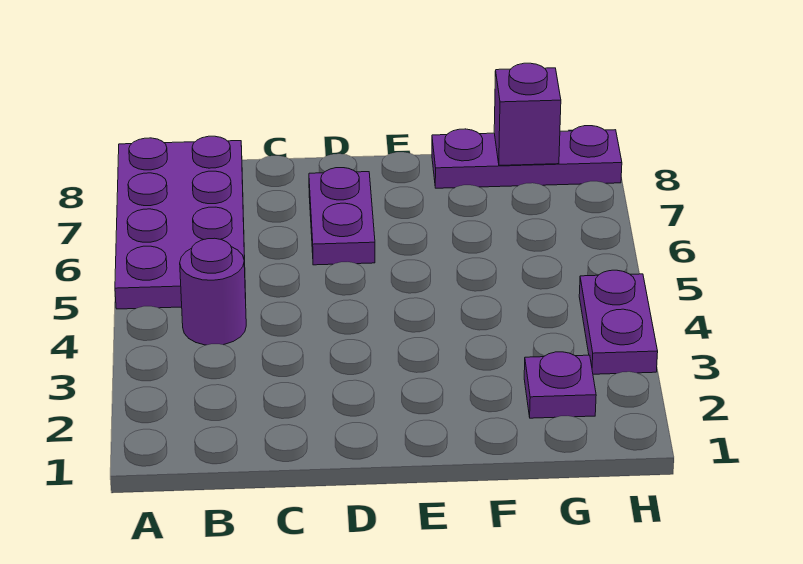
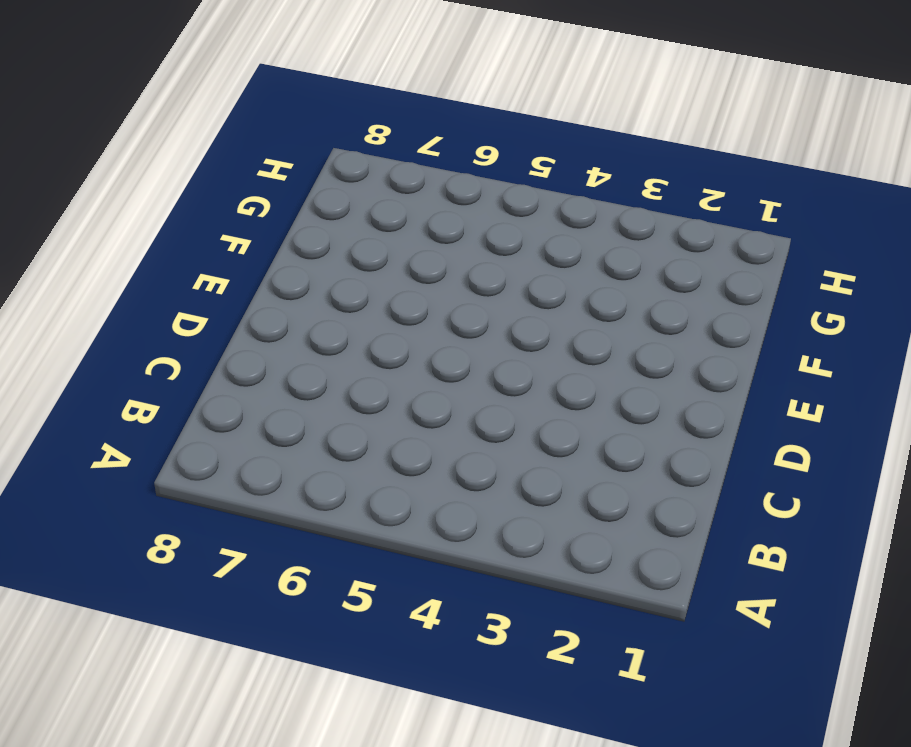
none -> purple 2x4 plate [115,136,246,309]
none -> purple 1x1 round brick [180,238,246,345]

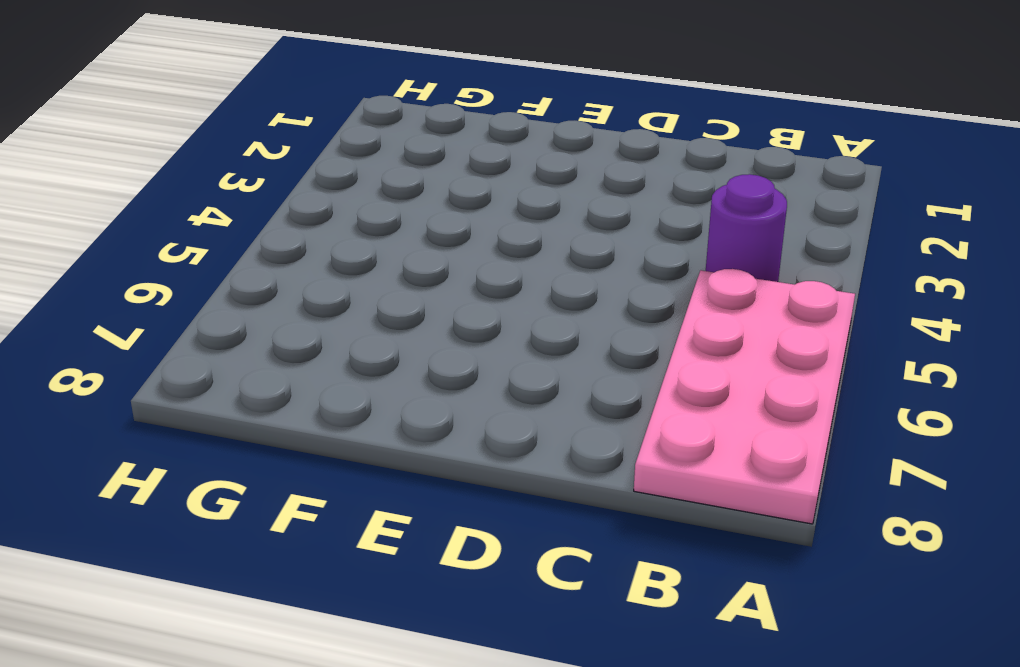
pink 2x4 plate [634,269,855,524] -> purple 2x4 plate [115,136,246,309]
none -> purple 1x2 plate [309,168,375,265]
none -> purple 1x3 plate [432,126,622,188]

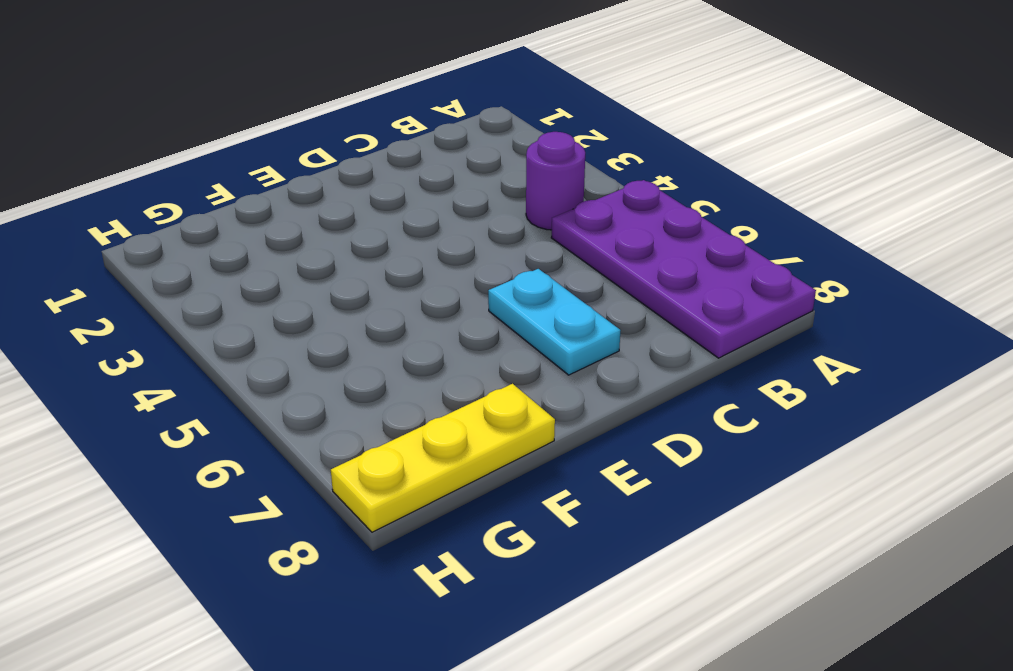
cyan 1x2 plate [488,269,621,375] -> purple 1x2 plate [309,168,375,265]
yellow 1x3 plate [331,384,555,532] -> purple 1x3 plate [432,126,622,188]
none -> purple 1x1 plate [524,352,596,418]
none -> purple 1x2 plate [579,270,658,374]

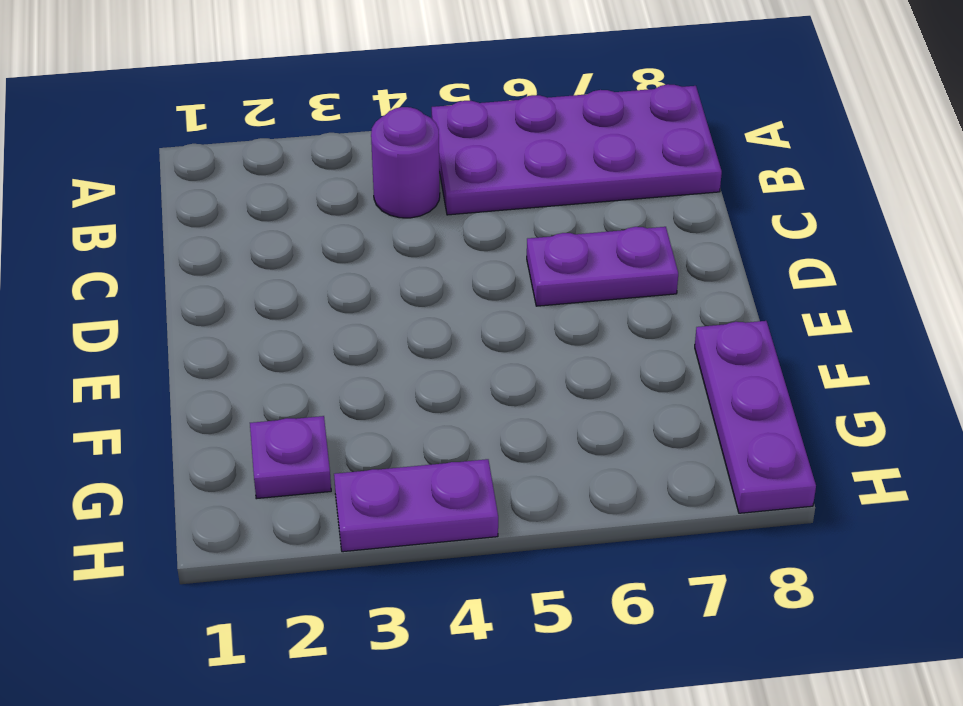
none -> purple 1x1 brick [494,63,561,165]

